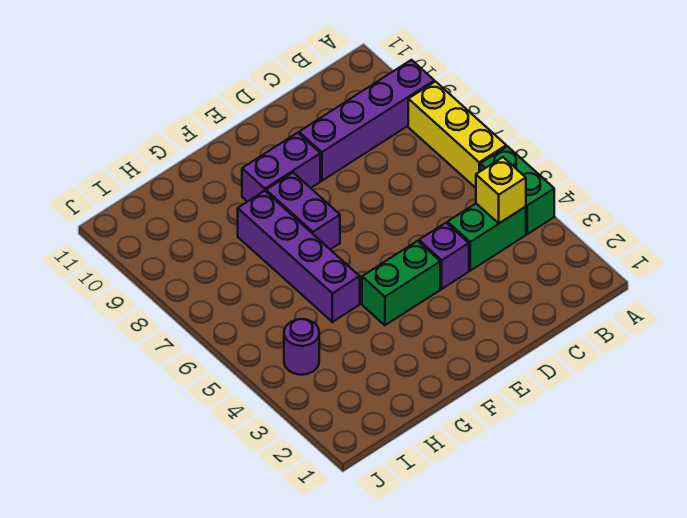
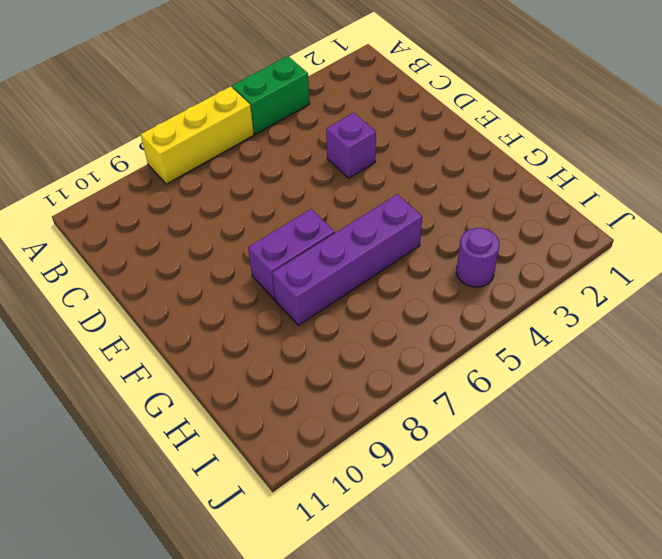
none -> purple 1x4 brick [299,60,434,181]
none -> green 1x2 brick [447,204,526,271]

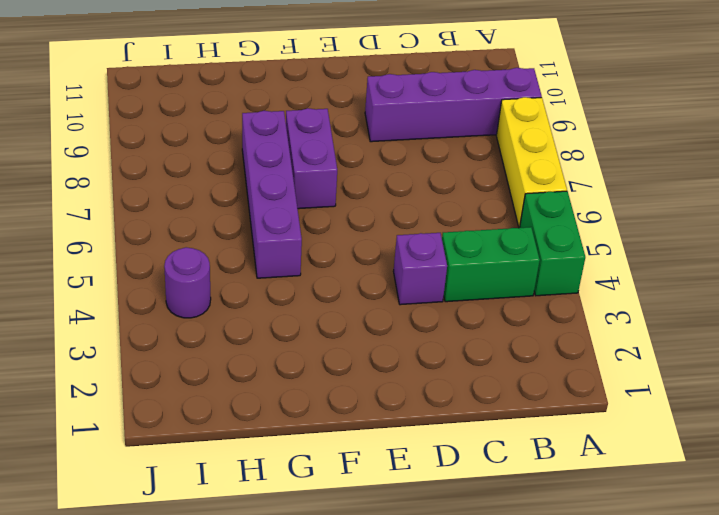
none -> green 1x2 brick [362,241,440,325]
none -> purple 1x2 brick [242,133,320,202]

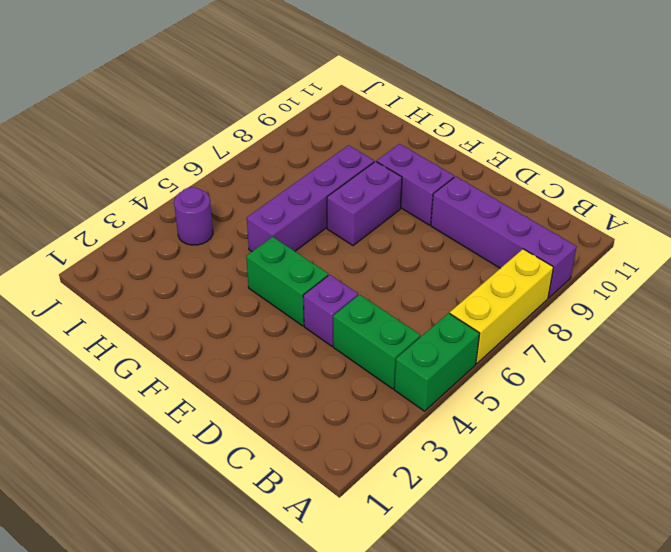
none -> yellow 1x1 brick [476,157,526,223]

